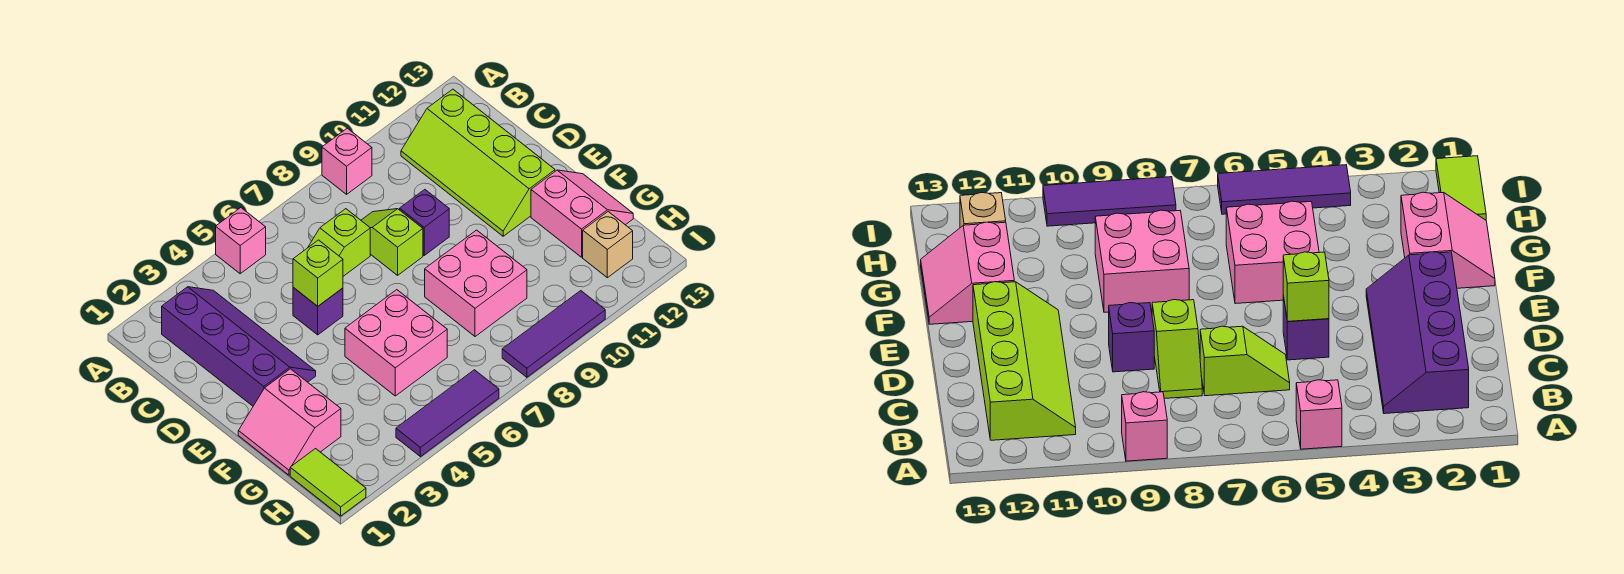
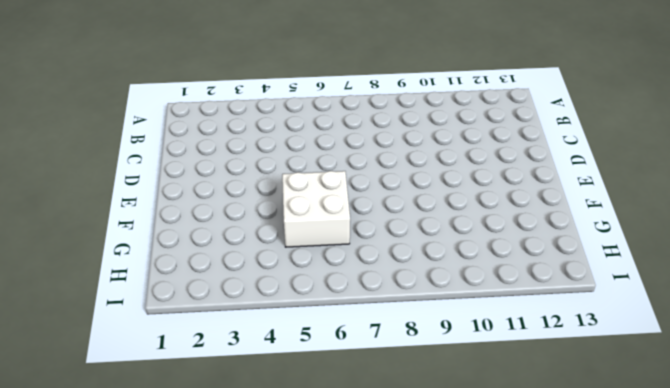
white 2x2 brick [282,171,350,247] -> pink 2x2 brick [345,290,447,396]
none -> pink 1x1 brick [216,208,266,274]
none -> pink 1x1 brick [322,128,372,194]
none -> purple 2x4 slope [162,287,316,406]

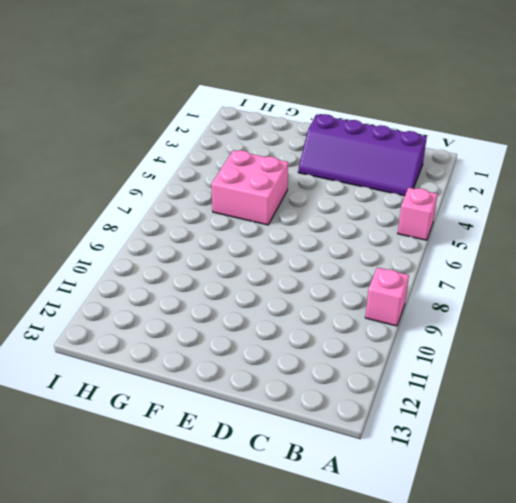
none -> lime 2x4 slope [401,89,555,236]
none -> lime 1x2 slope [308,209,370,276]
none -> lime 1x2 slope [361,209,423,275]

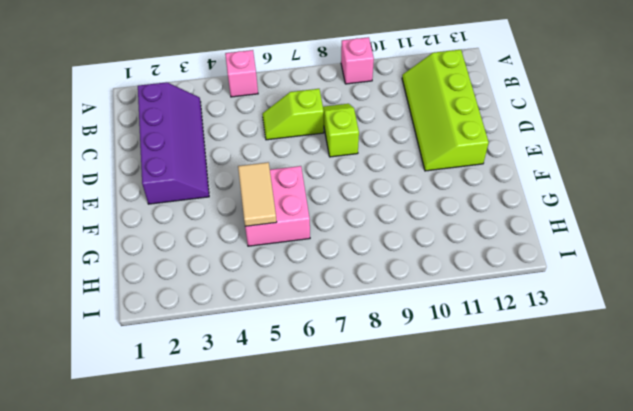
tan 1x2 tile [238,162,277,226] -> none
none -> purple 1x1 brick [293,288,343,335]
none -> purple 1x1 brick [400,190,449,255]
none -> pink 2x2 slope [238,369,341,475]

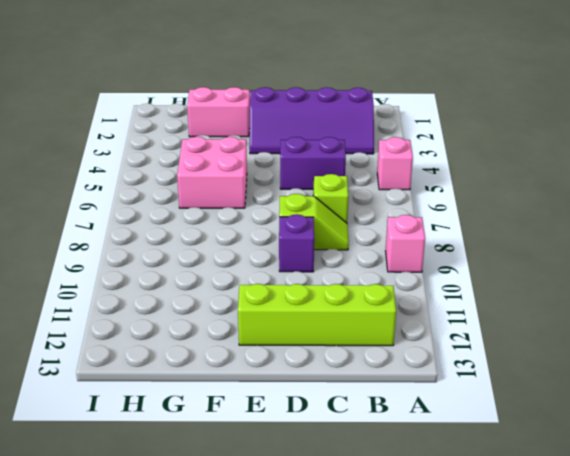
purple 1x2 brick [280,137,346,189] -> purple 1x1 brick [293,288,343,335]
none -> pink 2x2 brick [425,230,527,337]
none -> pink 2x2 slope [531,170,633,257]
none -> lime 1x2 tile [290,449,366,516]

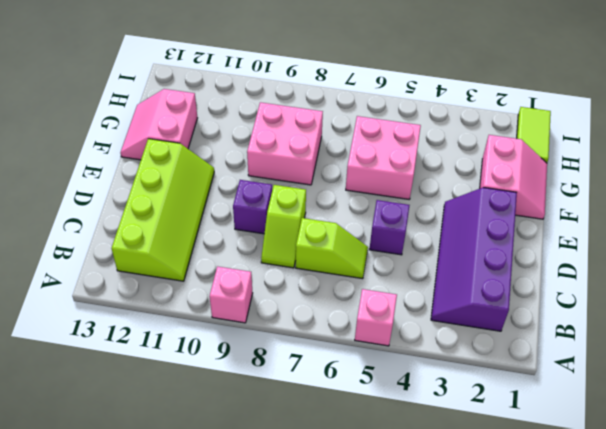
none -> tan 1x1 brick [583,212,633,278]
none -> purple 1x3 tile [396,370,499,457]
none -> purple 1x3 tile [502,291,605,377]

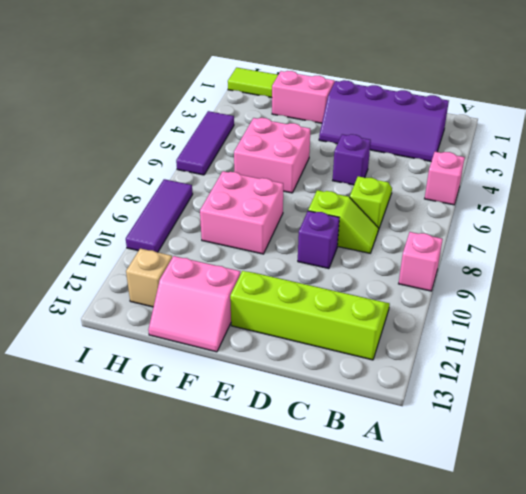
none -> lime 1x1 brick [293,240,343,306]

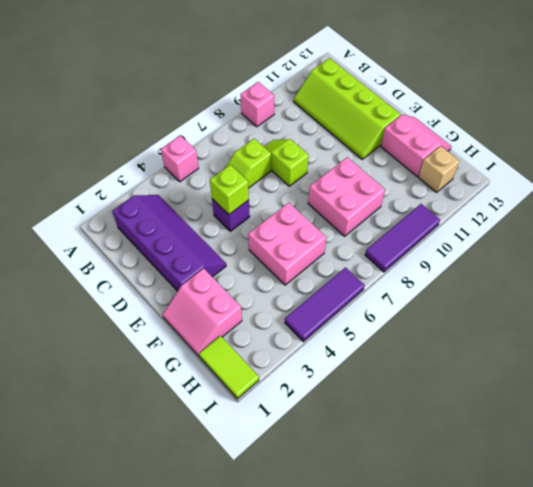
none -> purple 1x1 brick [400,190,449,255]

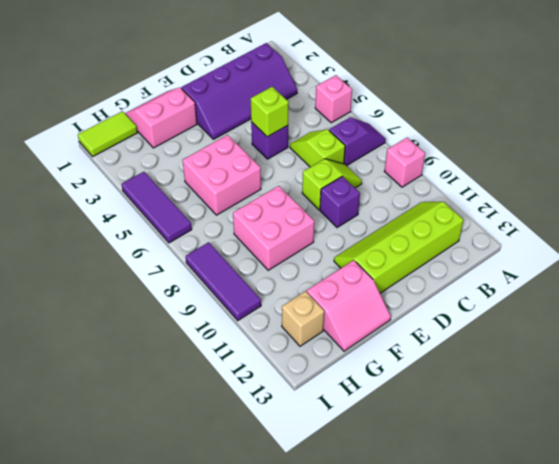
purple 1x2 slope [329,117,386,166] -> none

